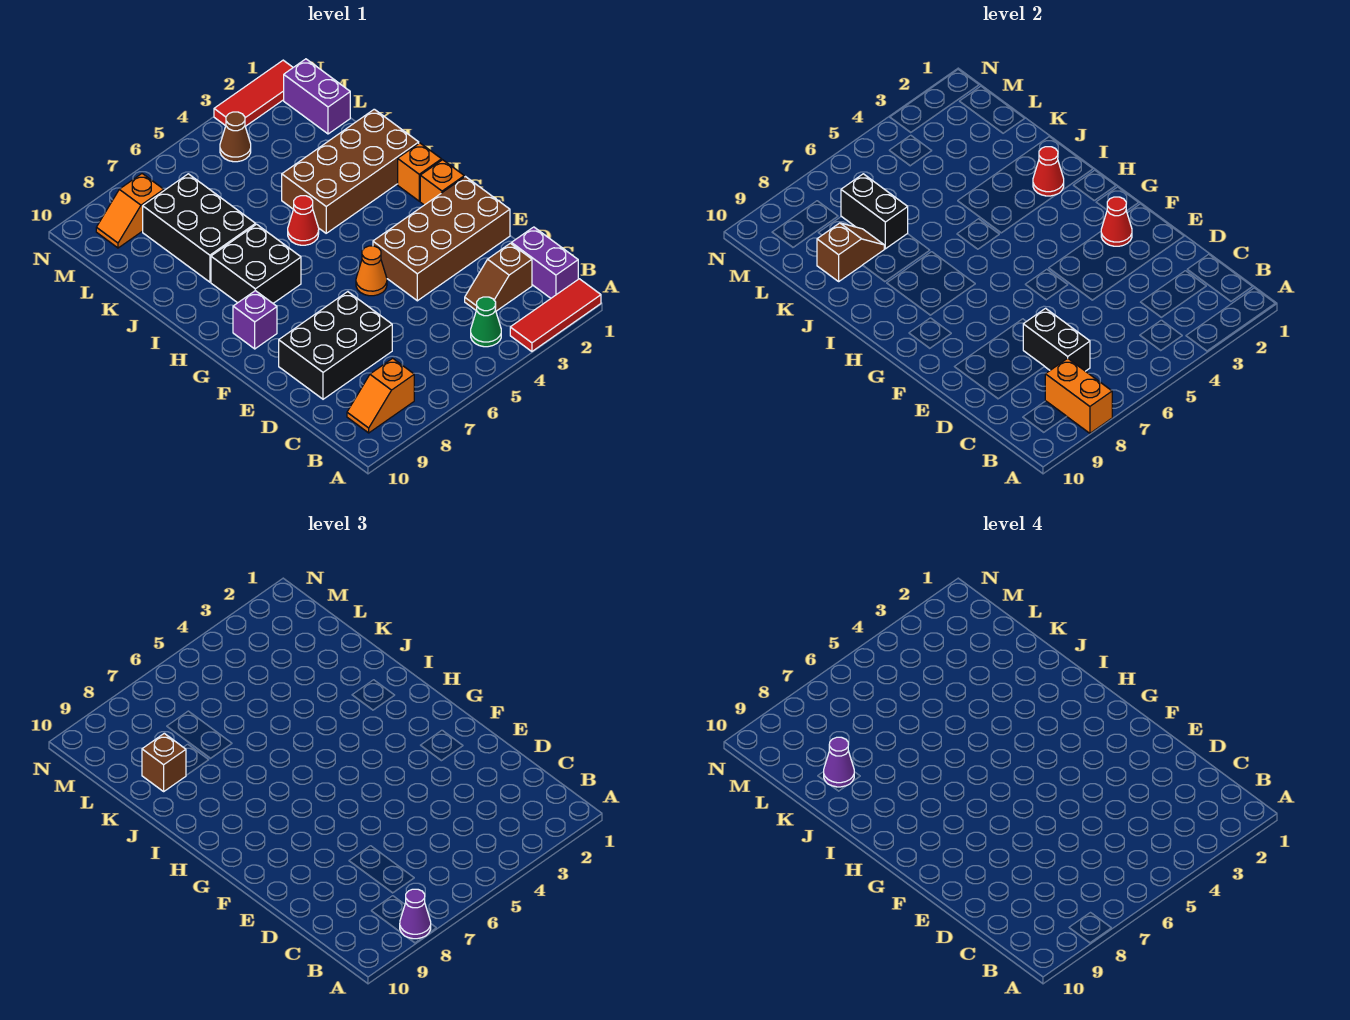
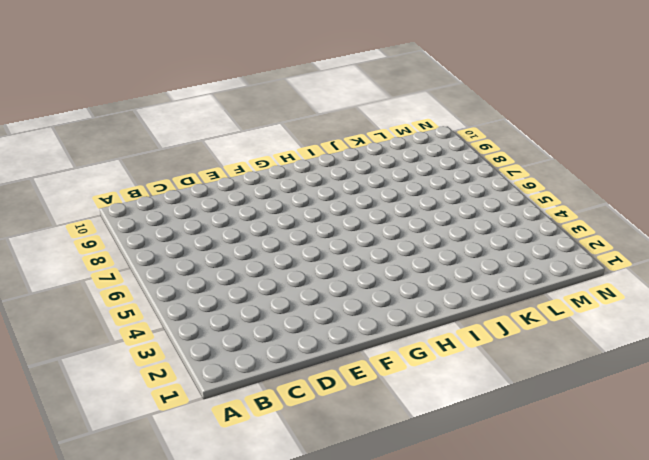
none -> red 1x3 tile [510,279,601,351]
none -> purple 1x2 brick [511,227,578,298]
none -> green 1x1 cone [471,297,501,347]

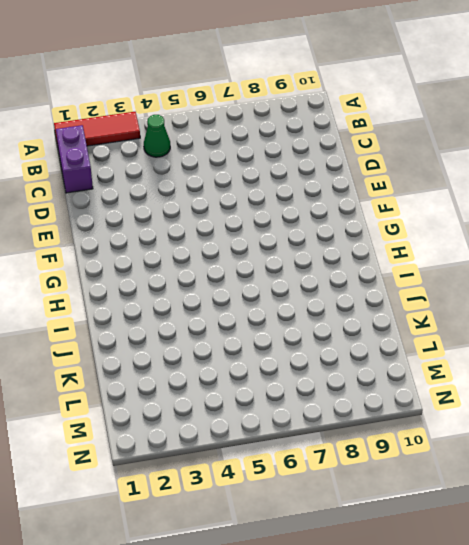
none -> orange 1x2 slope [347,358,414,433]
none -> brown 1x2 slope [465,243,532,311]
none -> black 2x3 brick [279,292,392,399]

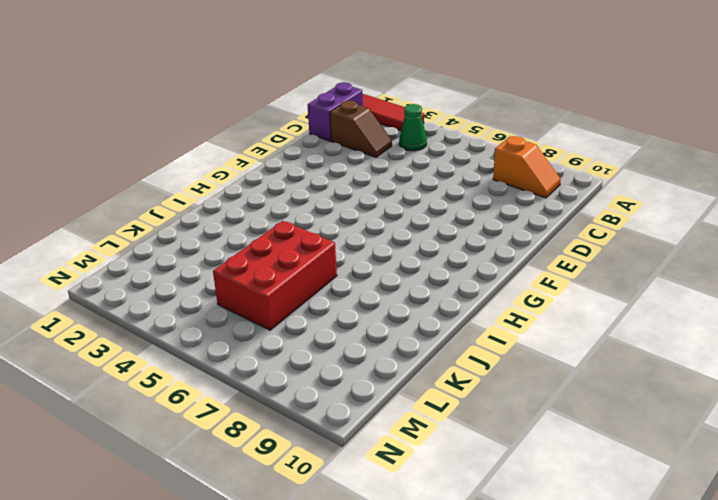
red 2x3 brick [213,221,337,330] -> none
none -> black 2x3 brick [279,292,392,399]
none -> brown 2x4 brick [373,177,510,301]
none -> orange 1x1 cone [356,246,387,296]

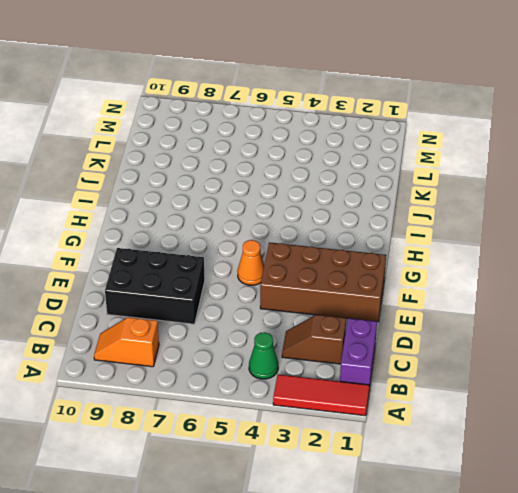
none -> orange 1x1 brick [420,160,464,205]
none -> purple 1x1 brick [233,291,277,349]
none -> orange 1x1 brick [398,143,442,201]

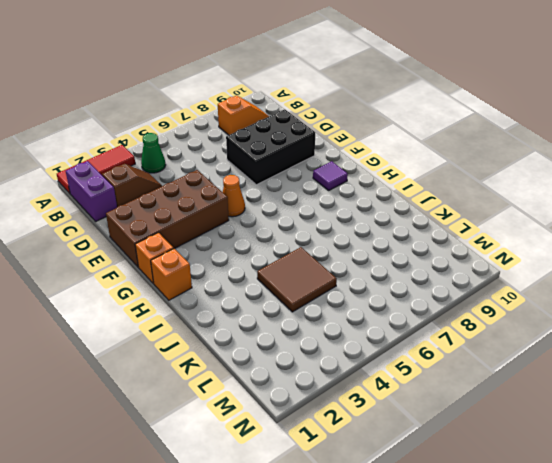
purple 1x1 tile [313,161,348,190] -> purple 1x1 brick [233,291,277,349]
brown 2x2 tile [257,247,337,312] -> brown 2x4 brick [282,109,419,233]
none -> black 2x2 brick [211,224,301,303]
none -> red 1x1 cone [288,196,319,245]
none -> black 2x3 brick [143,174,256,282]

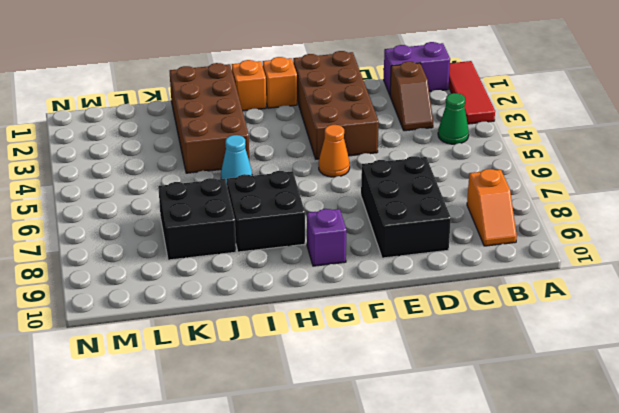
cyan 1x1 cone [221,135,252,184] -> red 1x1 cone [288,196,319,245]
black 2x2 brick [158,178,236,260] -> black 2x3 brick [143,174,256,282]
none -> purple 1x2 brick [284,59,350,134]
none -> brown 1x1 cone [220,112,251,162]
none -> orange 1x2 slope [96,174,164,248]

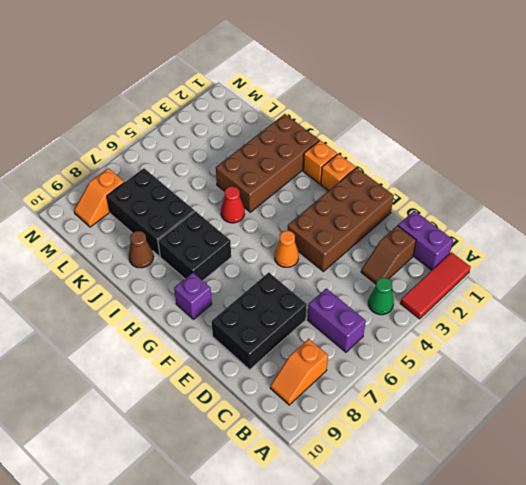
purple 1x2 brick [308,288,366,352] -> purple 1x2 brick moved to [284,59,350,134]
brown 1x1 cone [129,231,154,268] -> brown 1x1 cone moved to [220,112,251,162]
none -> red 1x3 tile [214,60,293,126]
none -> orange 1x2 brick [1045,358,1112,433]
none -> black 1x2 brick [1023,308,1090,371]

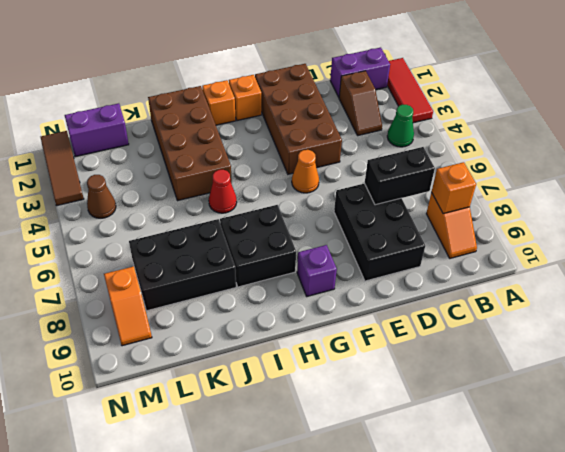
orange 1x1 brick [432,162,476,214] -> orange 1x2 brick [1045,358,1112,433]
brown 1x3 tile [41,131,84,206] -> red 1x3 tile [214,60,293,126]
none -> red 1x1 cone [1101,197,1132,246]
none -> red 1x1 cone [1033,147,1064,196]
none -> black 1x2 brick [841,174,908,249]

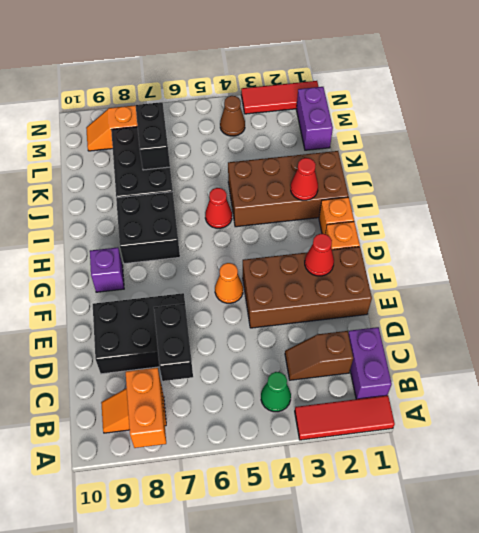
none -> brown 1x2 slope [817,223,884,281]
none -> purple 1x1 cone [400,889,431,939]
none -> brown 1x1 brick [142,733,186,791]

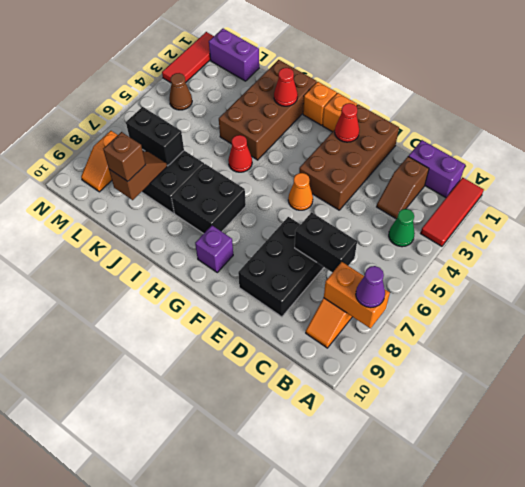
none -> purple 1x1 cone [824,737,854,787]

